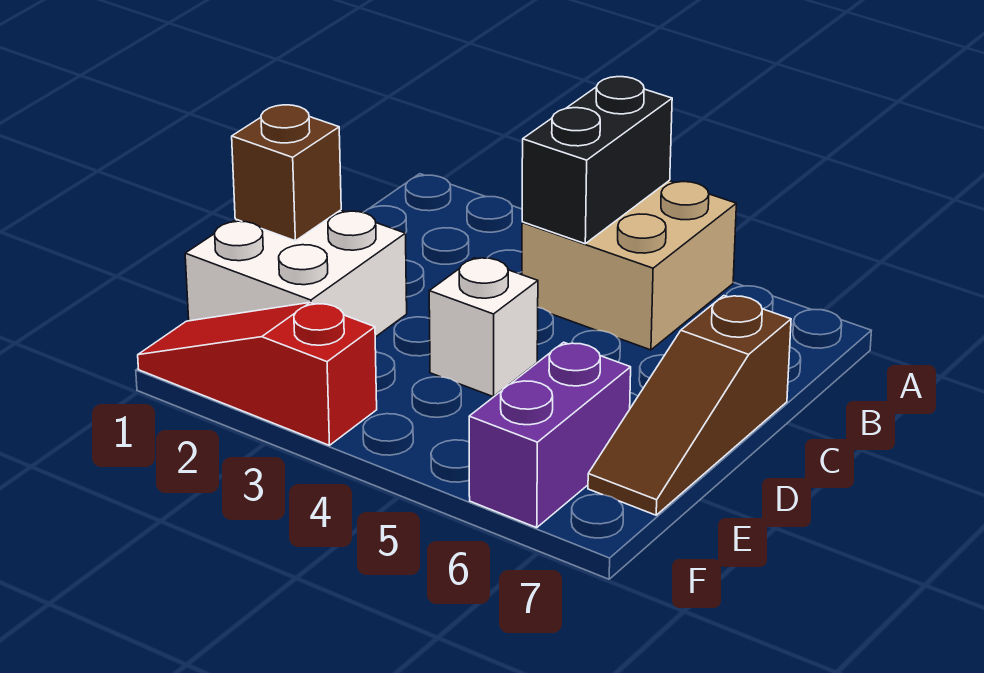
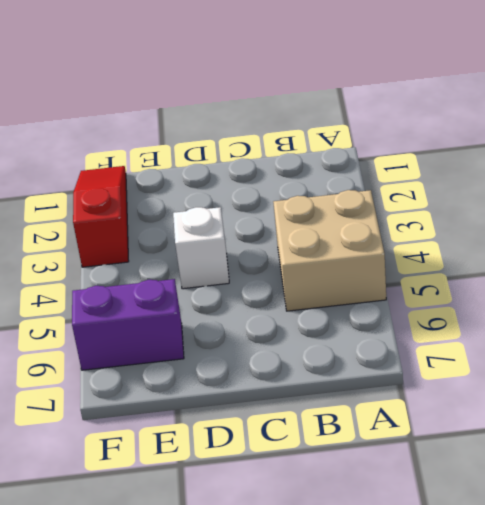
none -> brown 1x3 slope [588,296,791,515]
none -> white 2x2 brick [185,210,407,337]

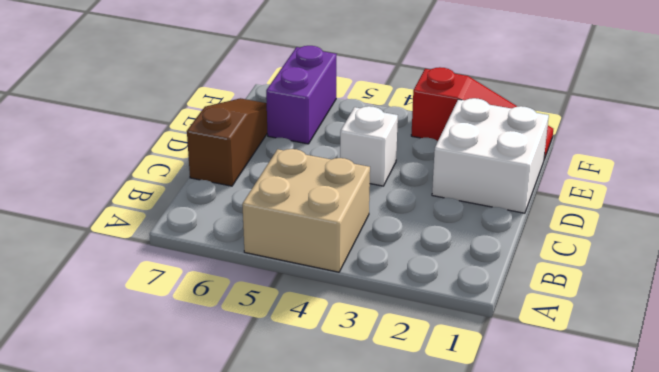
none -> black 1x2 brick [522,77,672,244]
none -> brown 1x1 brick [232,105,341,241]

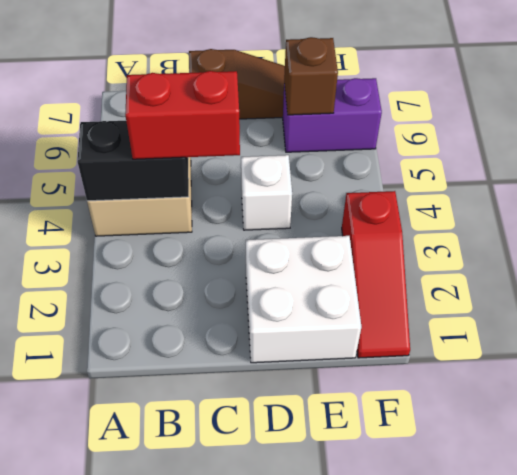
red 1x2 brick [125,71,240,159] -> none
brown 1x1 brick [284,37,338,115] -> brown 1x1 brick moved to [232,105,341,241]

